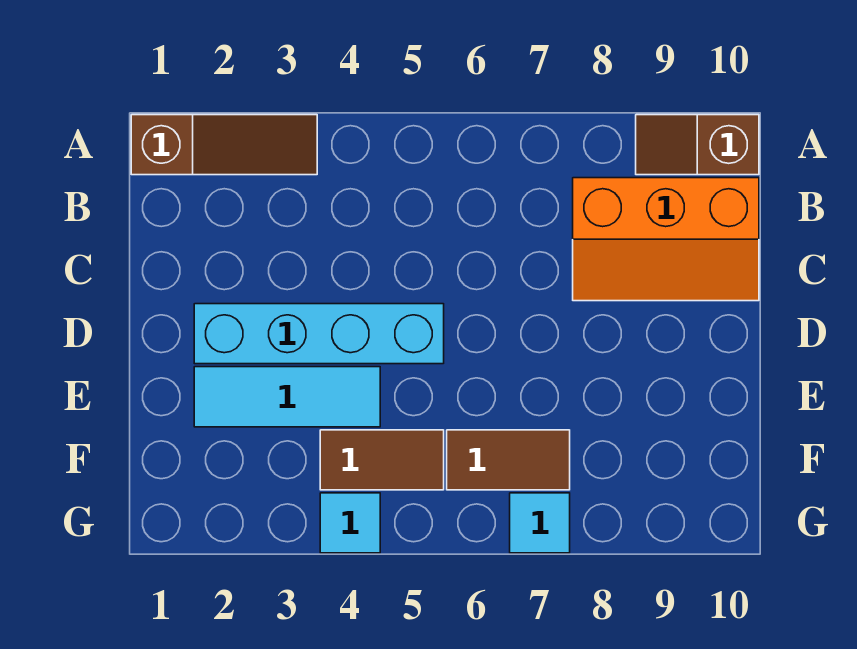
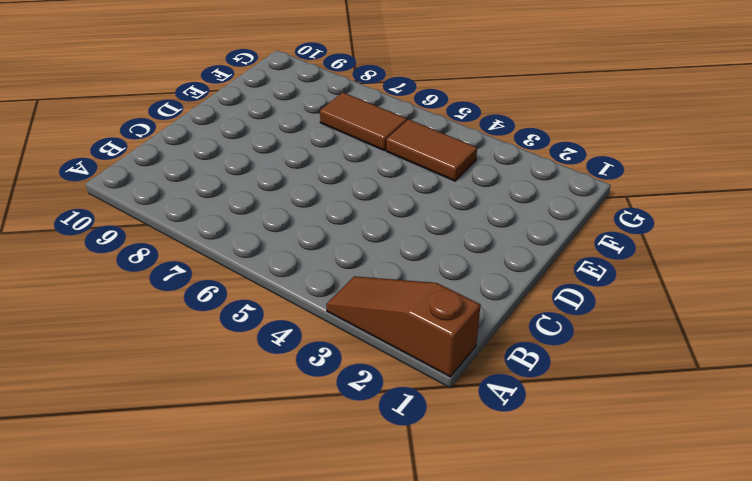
none -> brown 1x2 slope [636,115,759,175]
none -> orange 2x3 slope [573,178,759,301]

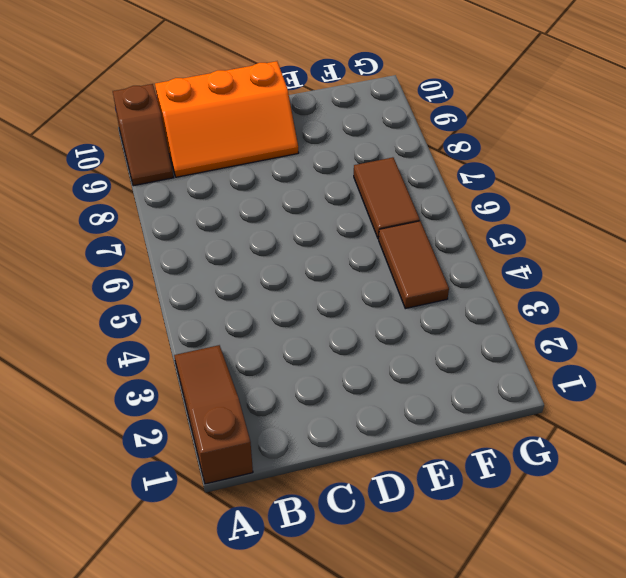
orange 2x3 slope [155,61,298,177] -> orange 2x3 slope turned to [573,178,759,301]
none -> cyan 1x4 brick [194,304,444,364]
none -> cyan 1x3 tile [194,367,380,427]

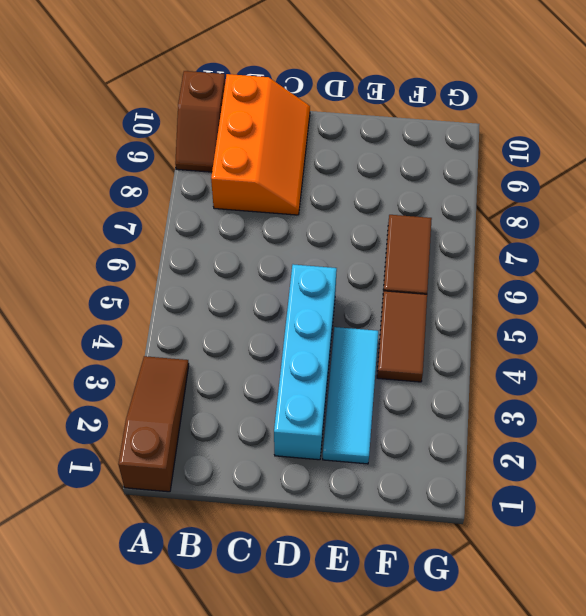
none -> cyan 1x1 tile [320,493,380,553]
none -> cyan 1x1 tile [510,493,570,553]

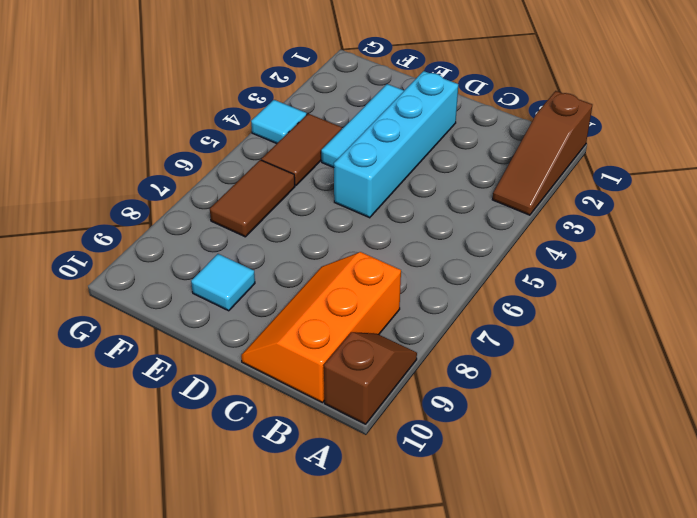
cyan 1x1 tile [191,254,255,311] -> cyan 1x1 tile moved to [510,493,570,553]

